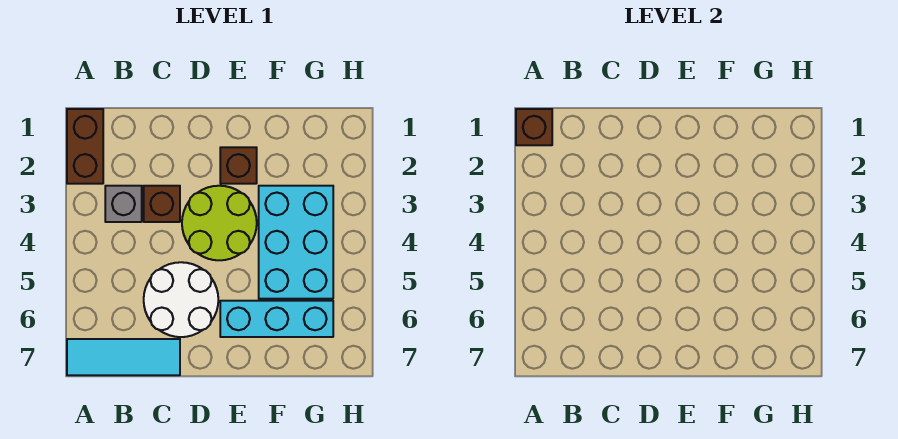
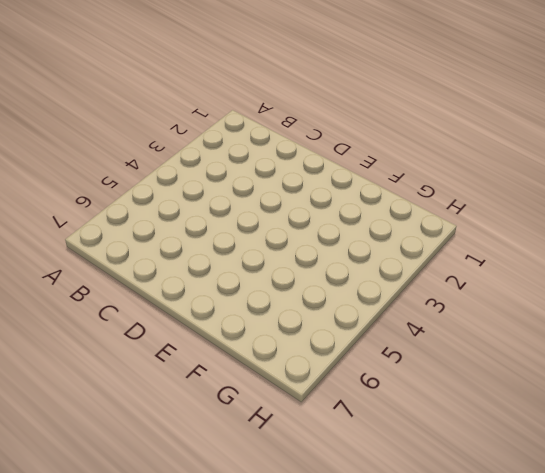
none -> brown 1x2 brick [67,109,103,184]
none -> cyan 1x3 tile [67,339,180,375]

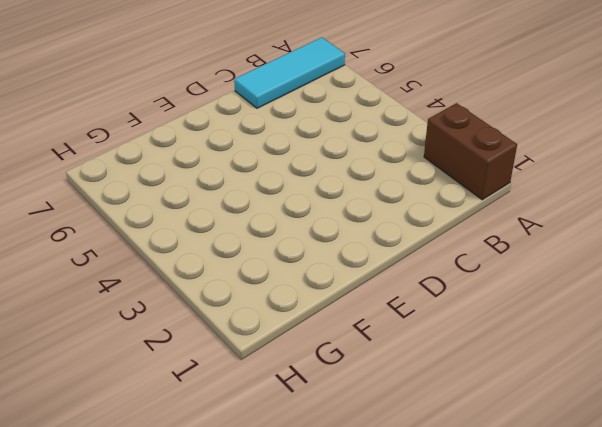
none -> grey 1x1 brick [105,186,142,222]
none -> brown 1x1 brick [144,186,180,222]

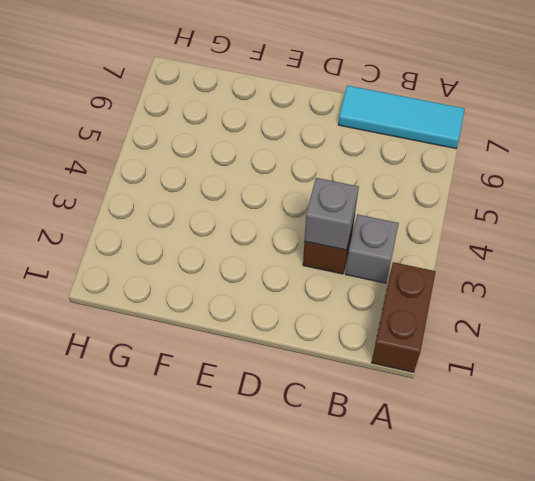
grey 1x1 brick [305,178,359,250] -> none
none -> white 2x2 round brick [144,262,218,337]
none -> lime 2x2 round brick [182,186,257,260]

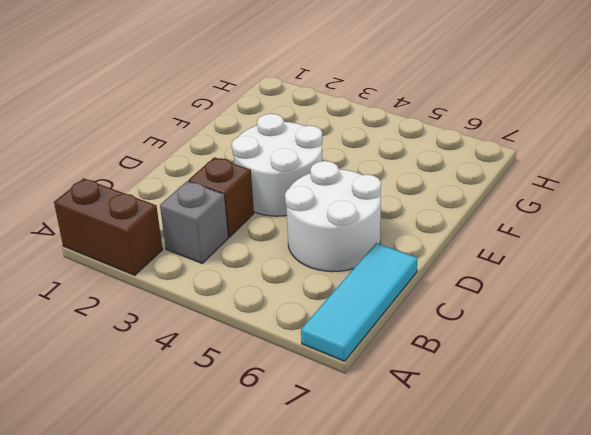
white 2x2 round brick [232,114,323,216] -> lime 2x2 round brick [182,186,257,260]
none -> brown 1x1 brick [220,147,257,184]
none -> cyan 1x3 brick [220,301,333,337]

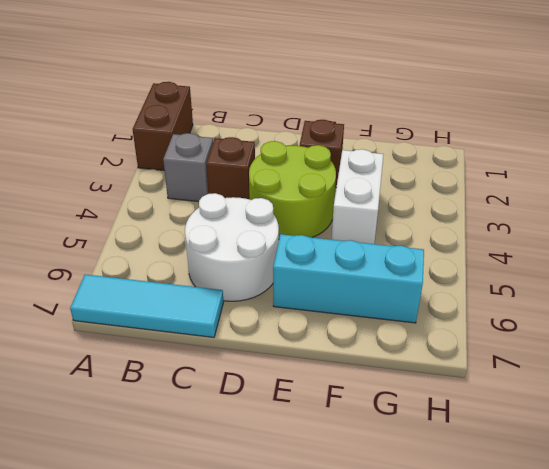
white 1x2 brick [331,149,384,244] -> cyan 2x3 brick [259,186,333,299]
none -> brown 1x1 brick [516,109,552,145]

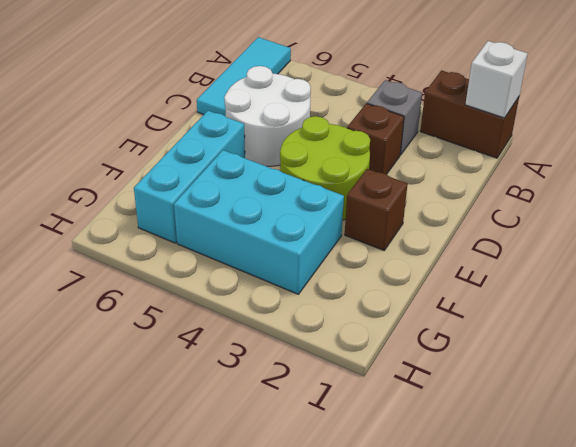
white 1x1 brick [465,41,528,118] -> brown 1x1 brick [516,109,552,145]

